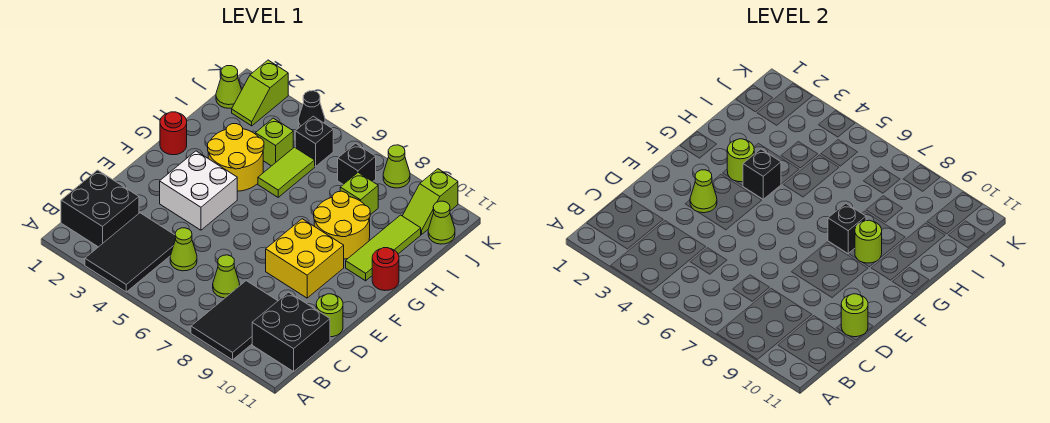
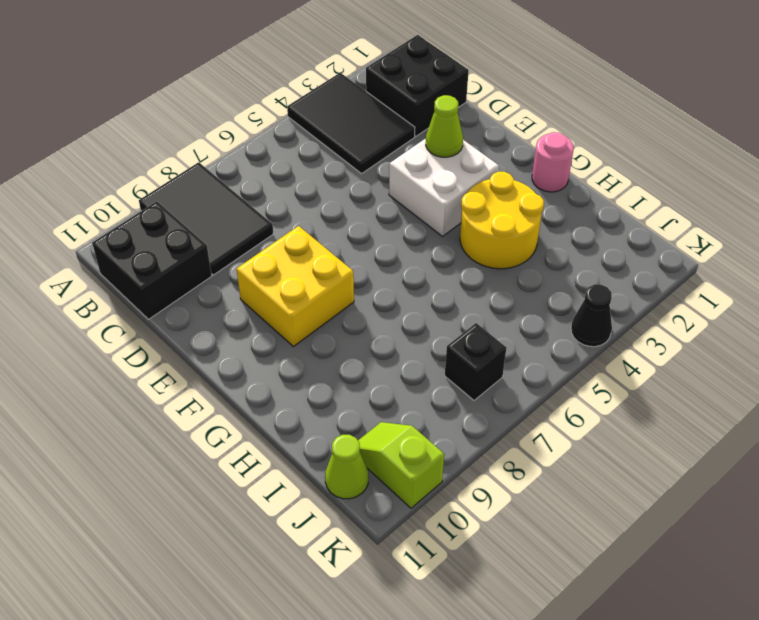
pink 1x1 round brick [532,132,574,192] -> red 1x1 round brick [160,112,187,155]
none -> lime 1x1 cone [170,228,197,271]
none -> lime 1x1 cone [213,255,240,298]
none -> lime 1x1 round brick [316,294,343,337]
none -> yellow 2x2 round brick [314,191,370,259]

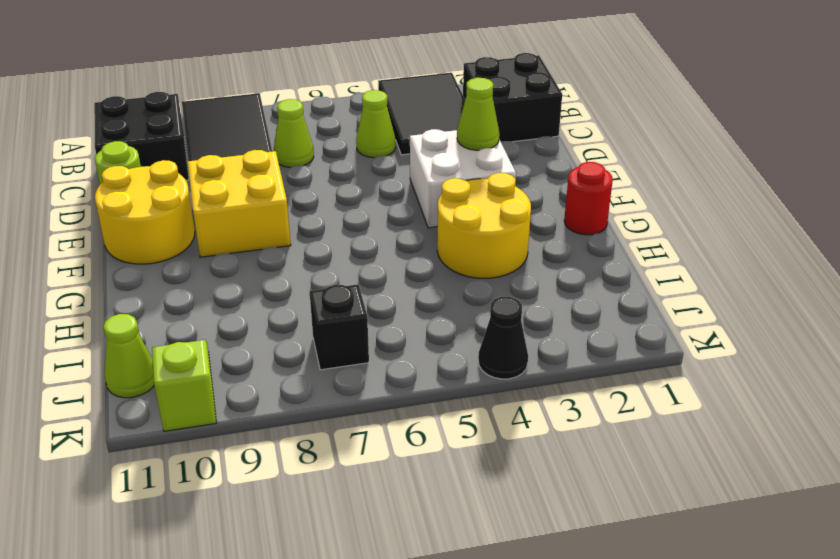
yellow 2x2 round brick [95,160,195,264] -> yellow 2x2 round brick moved to [314,191,370,259]
none -> lime 1x3 tile [346,215,421,281]
none -> red 1x1 round brick [372,248,399,291]
none -> lime 1x2 tile [258,147,315,197]
none -> lime 1x1 brick [255,118,293,166]

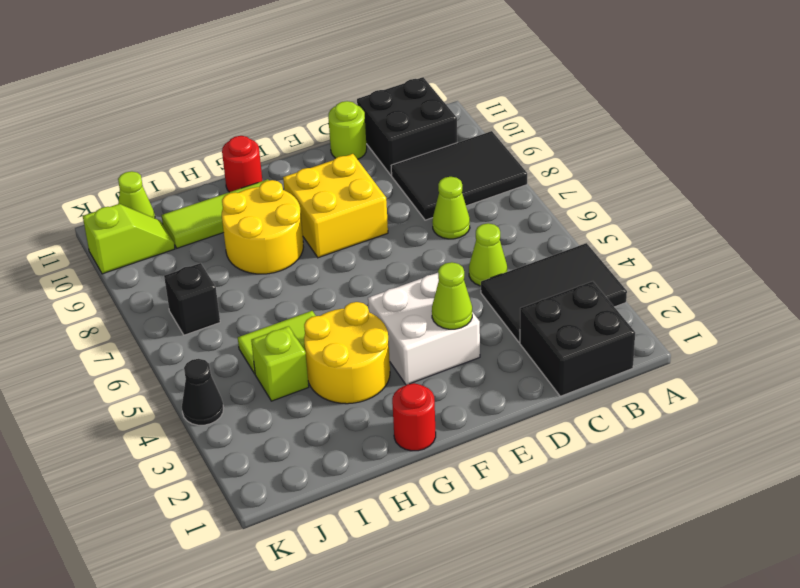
none -> lime 1x1 brick [340,173,378,215]
none -> lime 1x1 cone [216,66,242,108]
none -> lime 1x2 slope [232,60,288,126]
none -> black 1x1 brick [295,116,333,167]

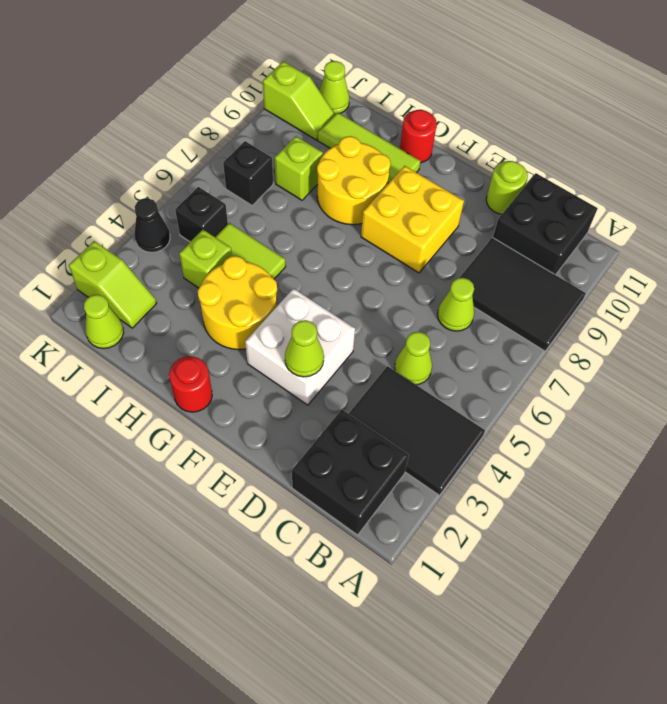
none -> lime 1x1 cone [383,145,410,188]
none -> lime 1x1 round brick [841,294,868,337]
none -> lime 1x1 round brick [727,139,754,182]
none -> black 1x1 brick [743,149,781,199]

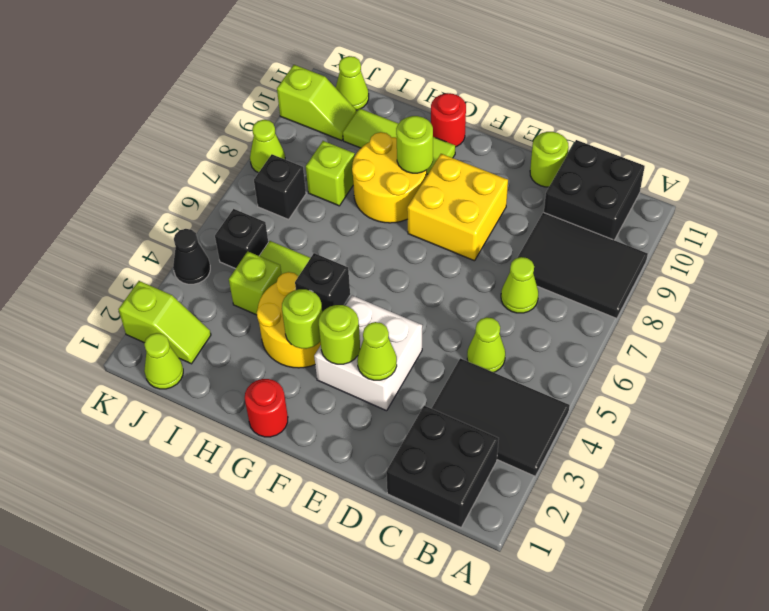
lime 1x1 round brick [319,305,360,364] -> lime 1x1 round brick moved to [841,294,868,337]
none -> black 1x1 brick [828,203,866,254]

